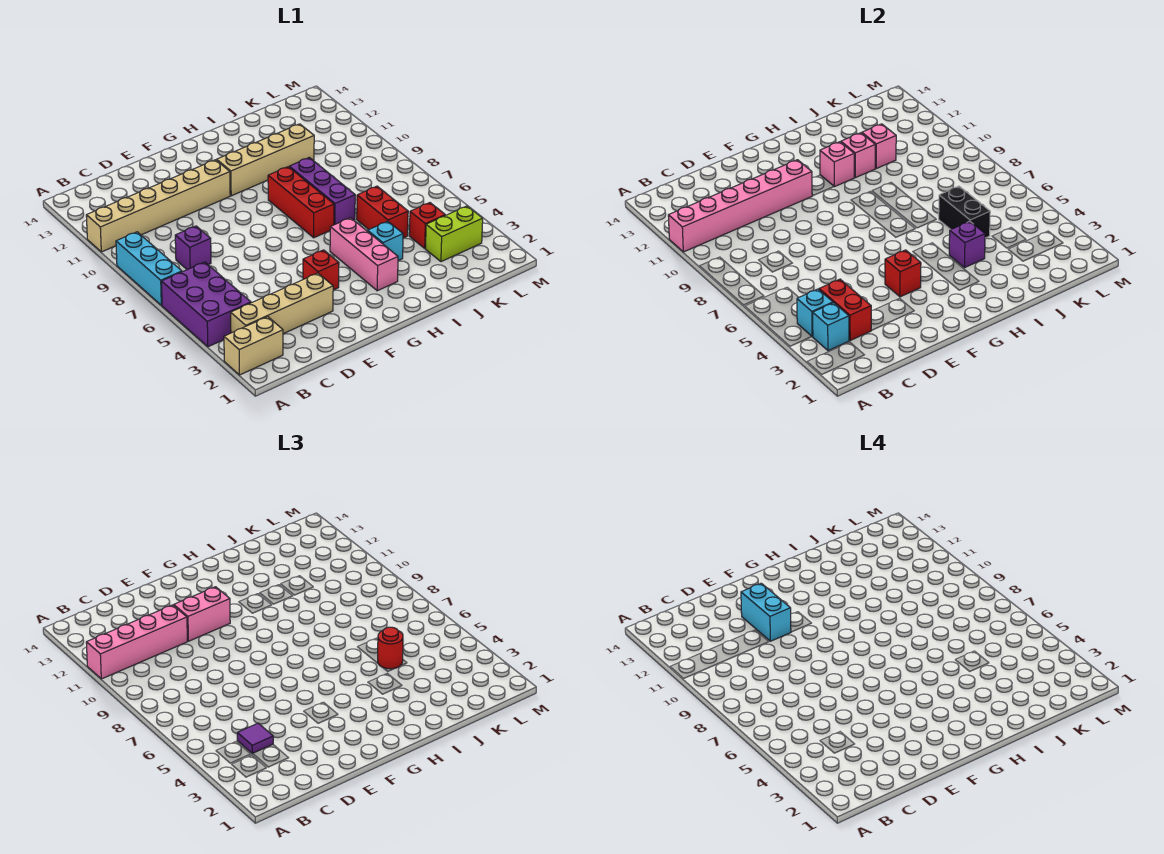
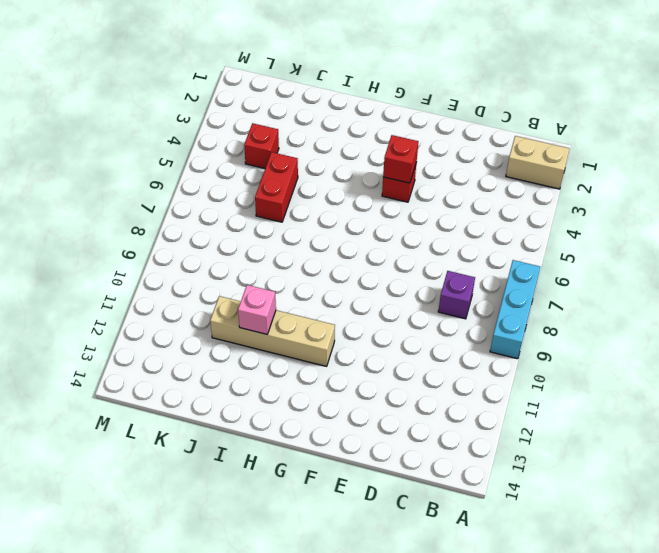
none -> purple 2x3 brick [161,262,251,347]
none -> tan 1x6 brick [86,160,230,252]
none -> tan 1x4 brick [231,273,333,334]
none -> pink 1x3 brick [330,218,398,291]

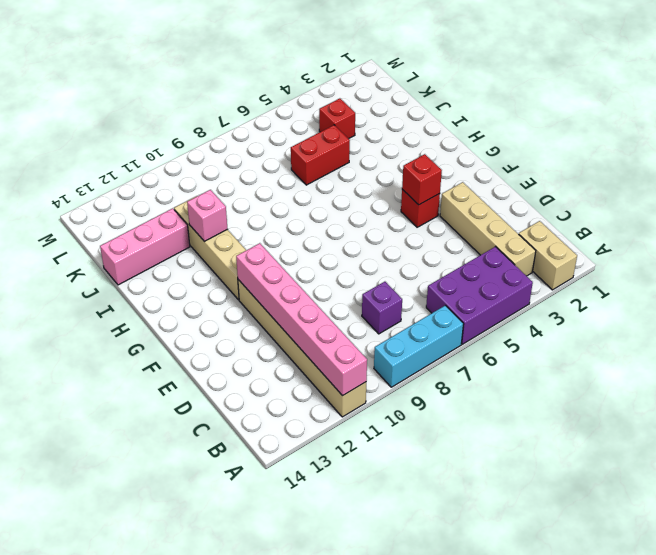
pink 1x3 brick [100,208,190,285] -> pink 1x3 brick moved to [330,218,398,291]
none -> red 1x3 brick [268,167,334,238]
none -> cyan 1x1 brick [368,221,403,261]
none -> purple 1x3 brick [289,158,355,225]
none -> lime 1x2 brick [426,206,483,262]

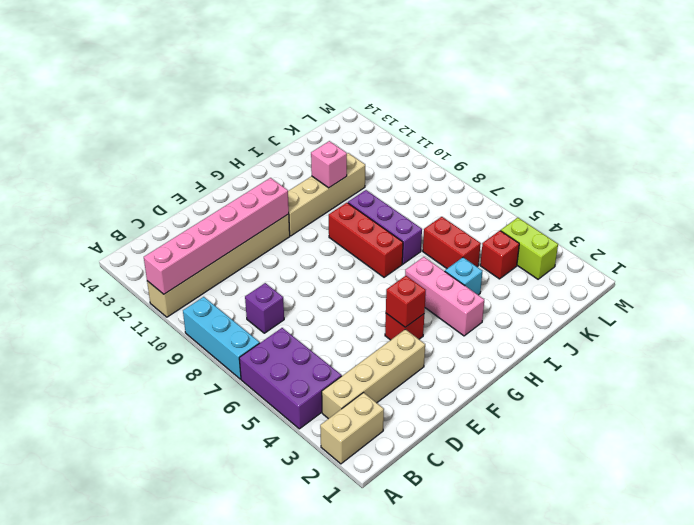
lime 1x2 brick [501,218,558,279] -> lime 1x2 brick turned to [426,206,483,262]
none -> cyan 1x1 brick [813,303,849,351]
none -> cyan 1x1 brick [797,289,833,337]
none -> red 1x2 brick [819,279,871,340]
none -> pink 1x1 brick [820,142,854,187]

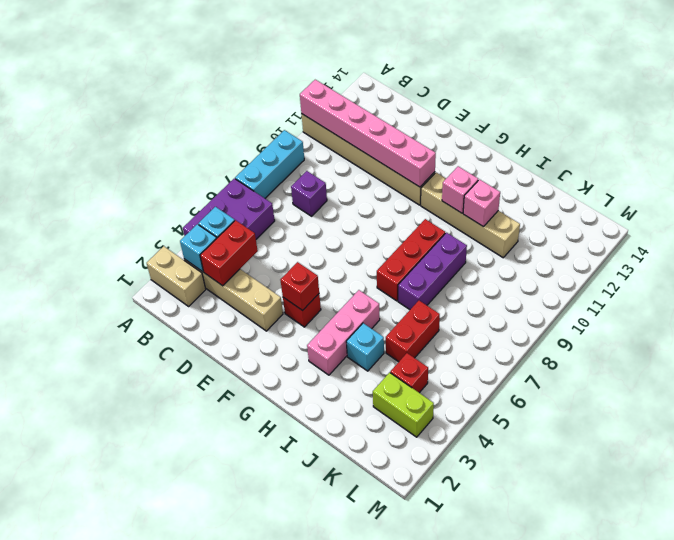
none -> purple 1x1 brick [949,221,985,268]
none -> black 1x2 brick [939,186,990,238]
none -> pink 1x1 brick [862,124,896,168]
none -> pink 1x4 brick [86,605,187,679]

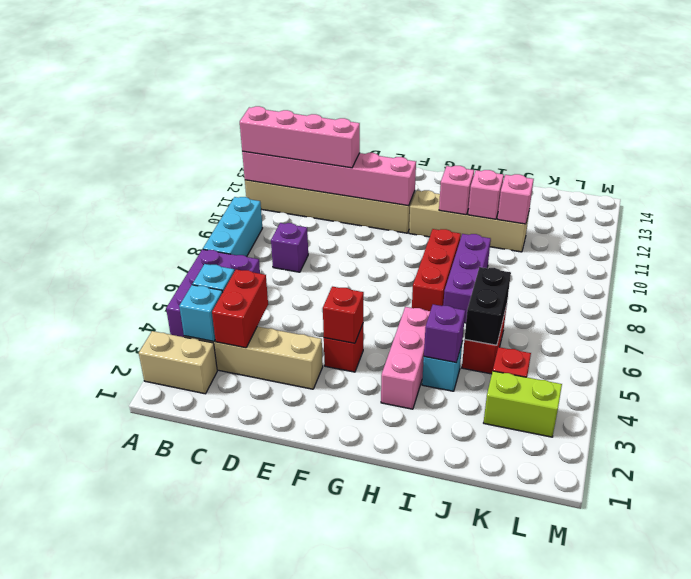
none -> purple 1x1 tile [237,723,273,754]
none -> pink 1x2 brick [174,587,230,641]
none -> red 1x1 round brick [378,627,403,669]
none -> cyan 1x2 brick [741,583,791,641]

